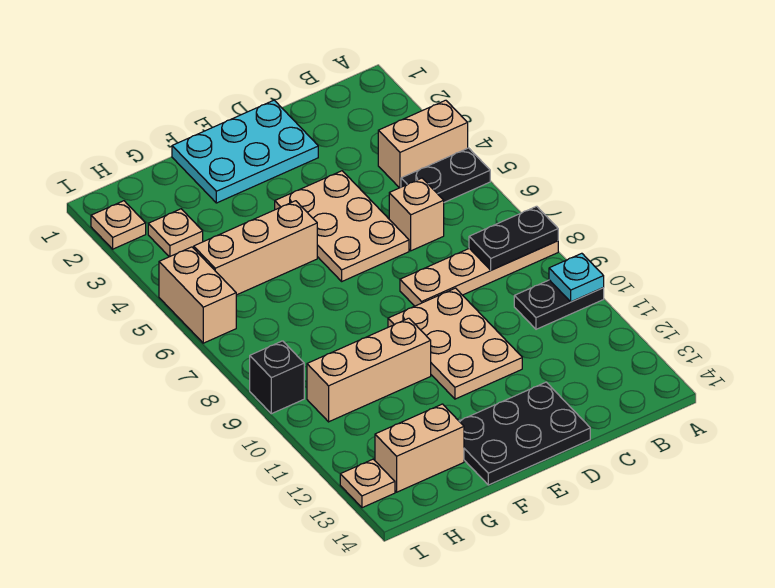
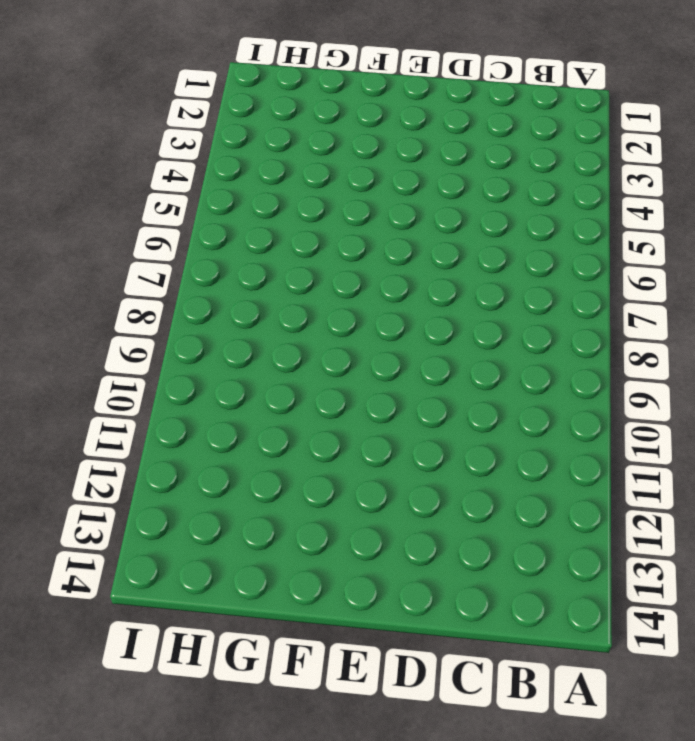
none -> tan 1x2 brick [378,100,468,188]
none -> black 1x2 plate [401,148,490,202]
none -> tan 1x4 plate [400,241,558,306]

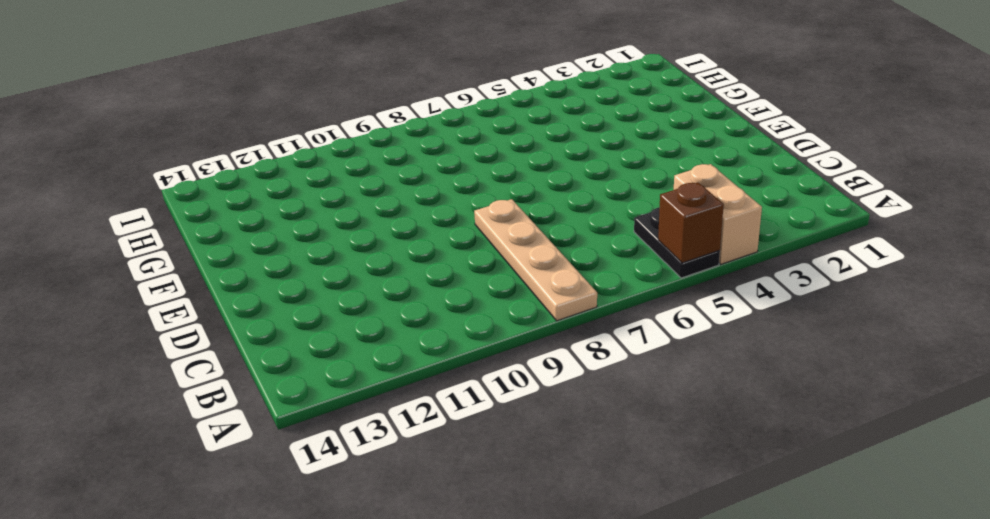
brown 1x1 brick [658,182,724,263] -> none
none -> black 1x2 plate [514,280,604,329]
none -> tan 1x1 brick [389,178,444,251]
none -> cyan 2x3 plate [172,100,318,203]

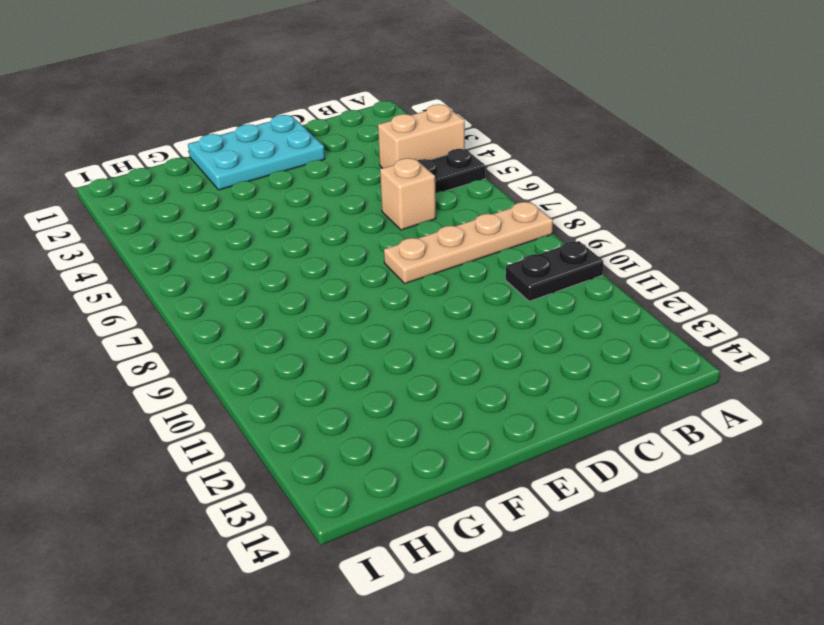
none -> tan 2x3 plate [275,171,409,281]
none -> tan 2x3 plate [388,288,522,399]
none -> black 2x3 plate [459,382,590,485]

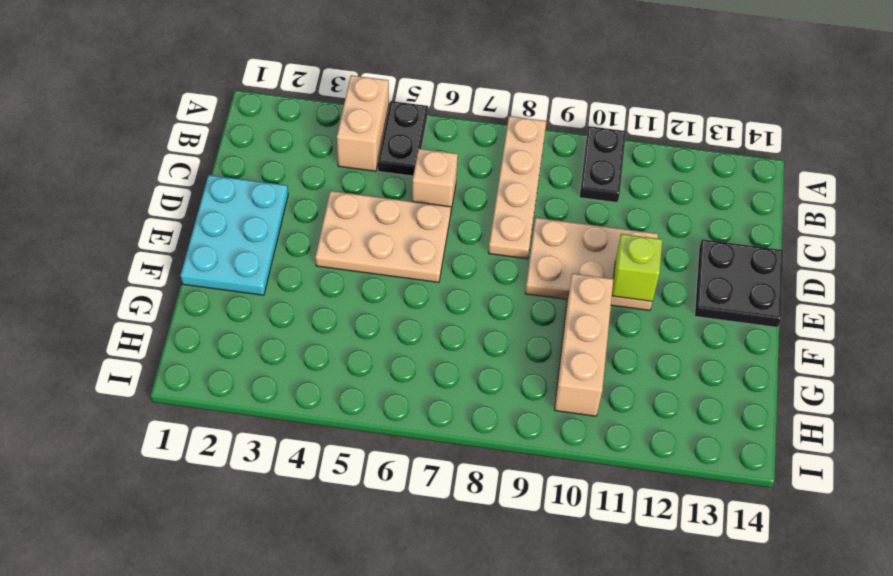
black 2x2 plate [695,239,783,327] -> black 2x3 plate [459,382,590,485]
lime 1x1 brick [612,234,662,301] -> none
none -> tan 1x3 brick [194,201,317,295]
none -> tan 1x2 brick [375,404,464,492]
none -> tan 1x1 plate [148,209,203,257]

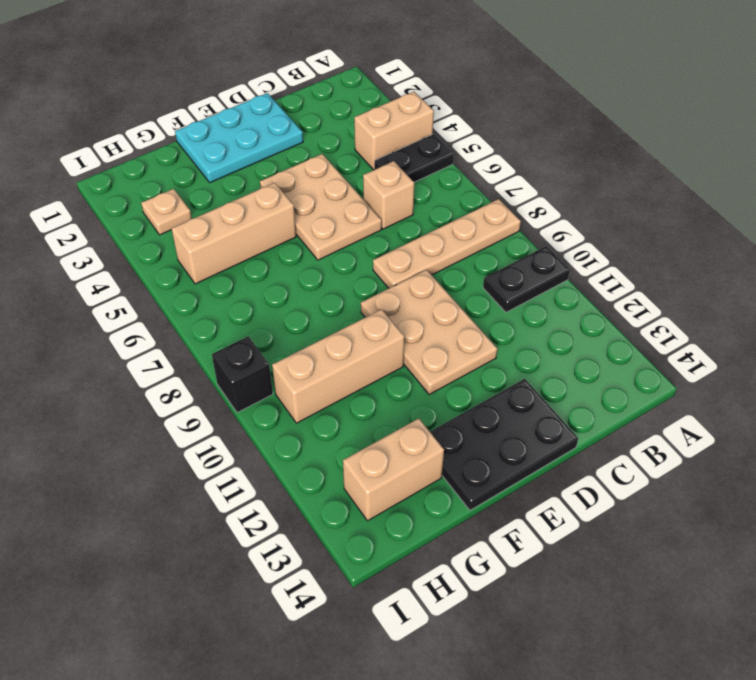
none -> tan 1x1 plate [91,201,146,249]
none -> tan 1x2 brick [159,247,236,343]
none -> tan 1x1 plate [340,459,395,508]

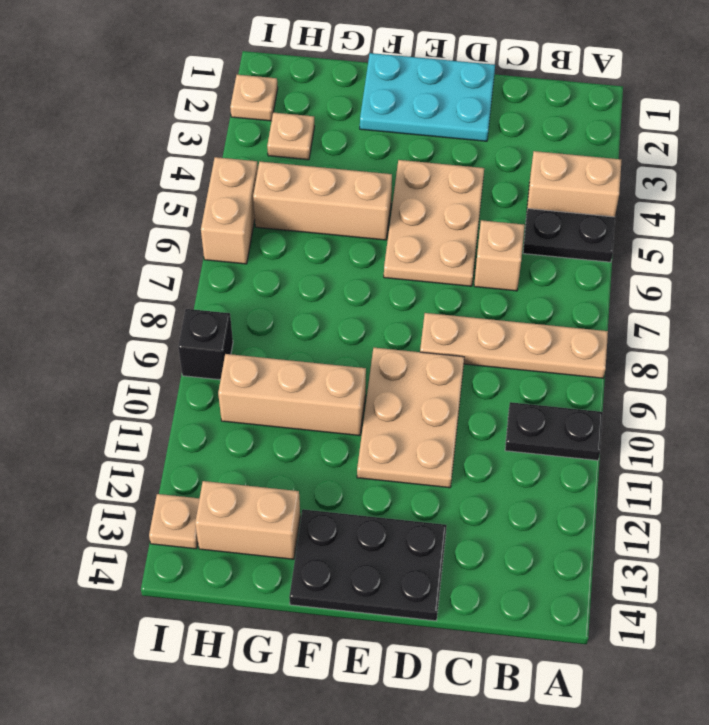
none -> black 1x2 plate [469,206,558,270]
none -> cyan 1x1 plate [549,253,604,302]

